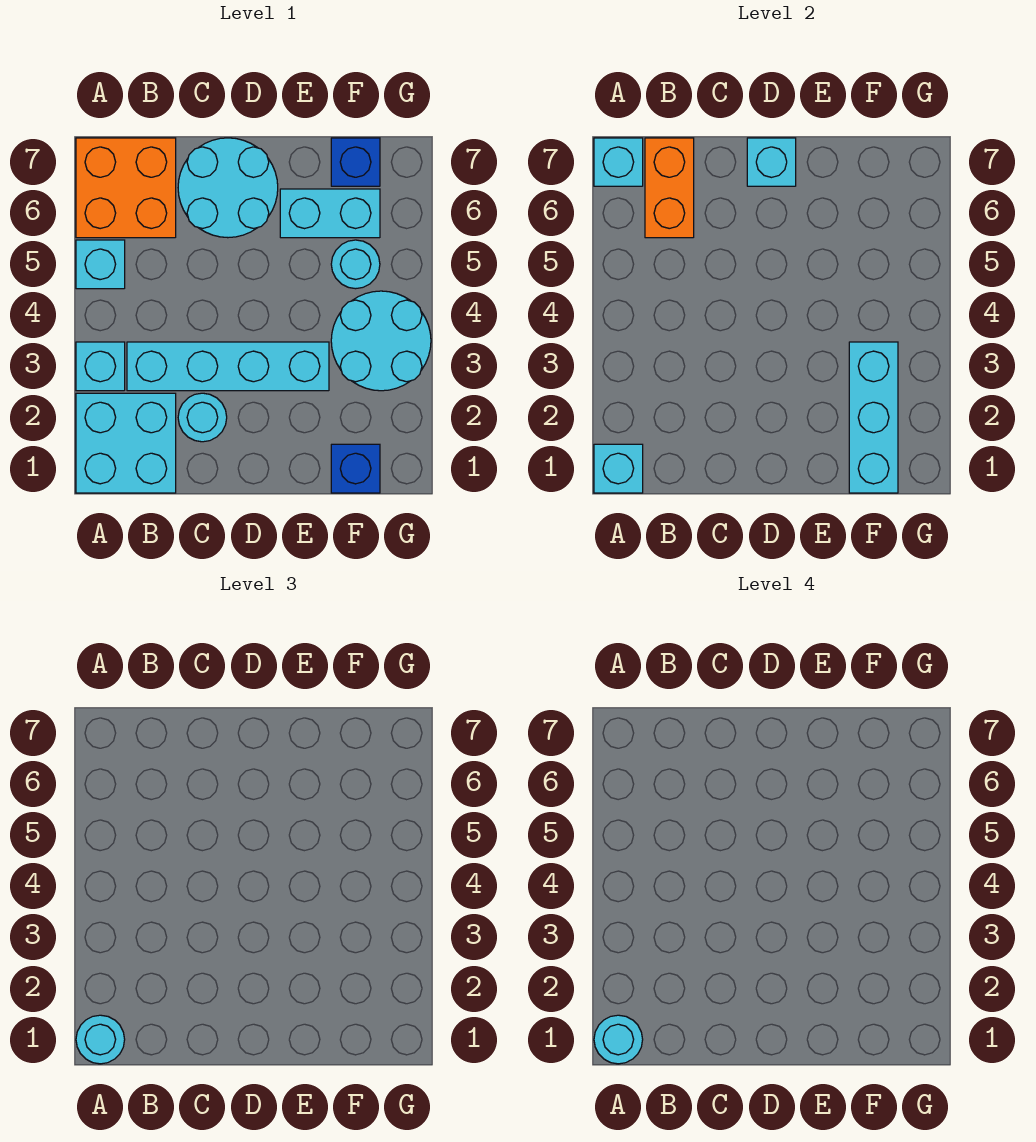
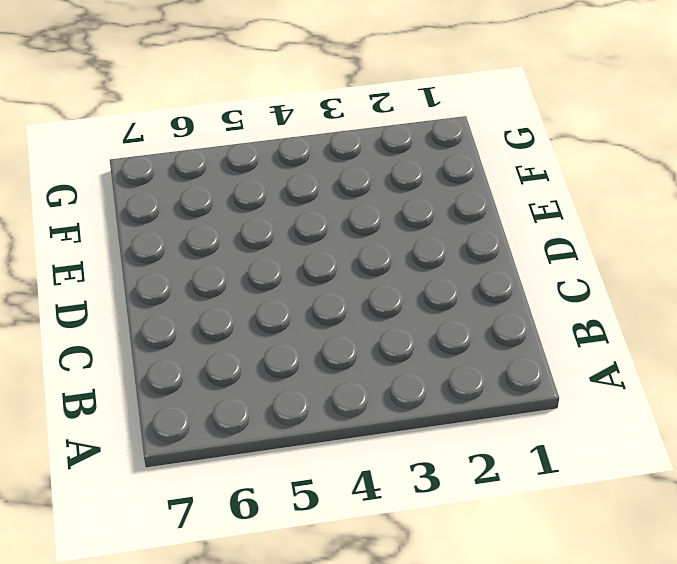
none -> cyan 2x2 brick [76,393,176,493]
none -> cyan 1x1 brick [76,342,125,391]
none -> cyan 1x1 brick [76,240,125,289]

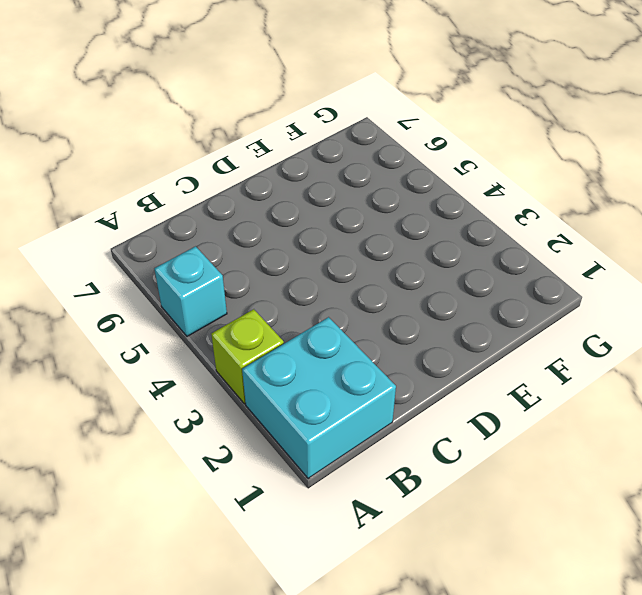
lime 1x1 brick [211,309,284,404] -> cyan 1x1 brick [76,342,125,391]
none -> orange 2x2 brick [76,138,176,238]
none -> cyan 1x4 brick [127,342,329,391]
none -> cyan 1x1 round brick [178,393,227,442]

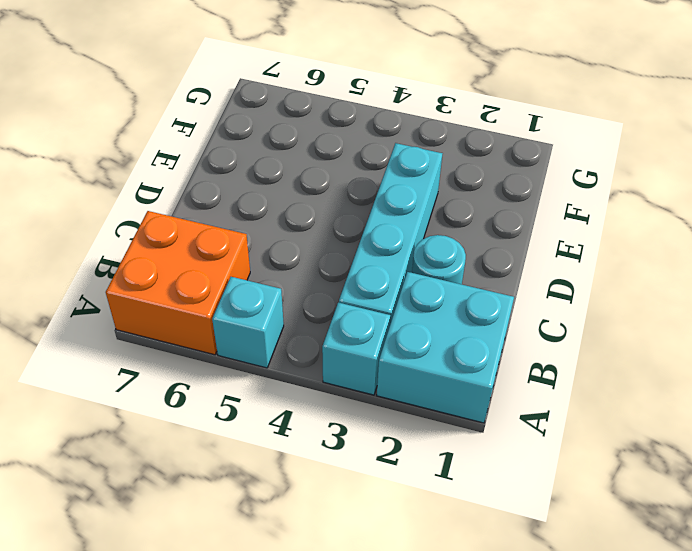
none -> cyan 2x2 round brick [178,138,278,238]
none -> cyan 1x2 brick [280,189,380,238]
none -> blue 1x1 brick [331,444,380,493]

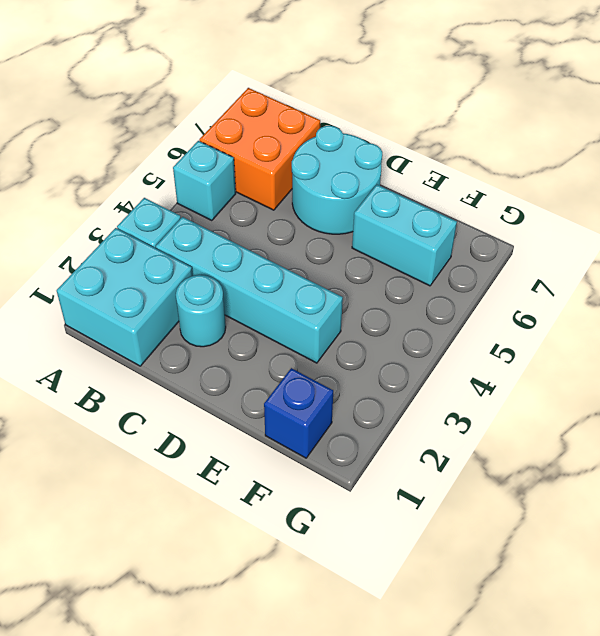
none -> cyan 2x2 round brick [331,291,431,391]
none -> cyan 1x1 round brick [331,240,380,289]
none -> blue 1x1 brick [331,138,380,186]

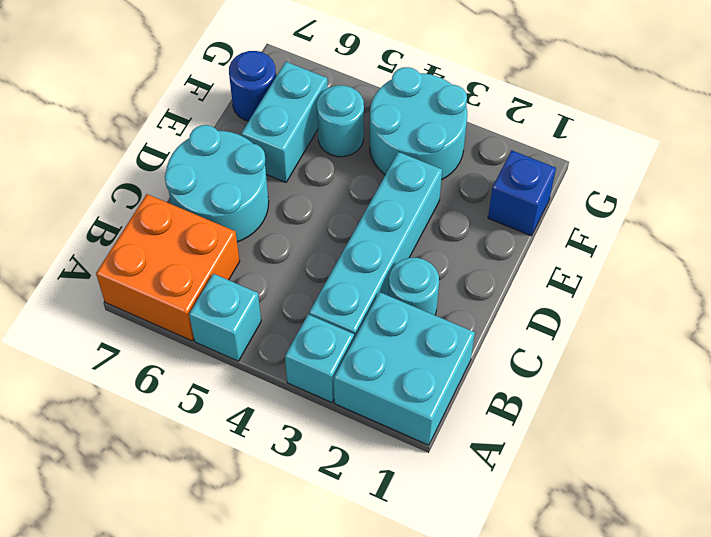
blue 1x1 round brick [229,51,276,121] -> blue 1x1 brick [331,138,380,186]
none -> cyan 1x1 brick [594,444,643,493]
none -> cyan 1x1 brick [594,138,643,186]
none -> orange 1x2 brick [645,138,694,238]

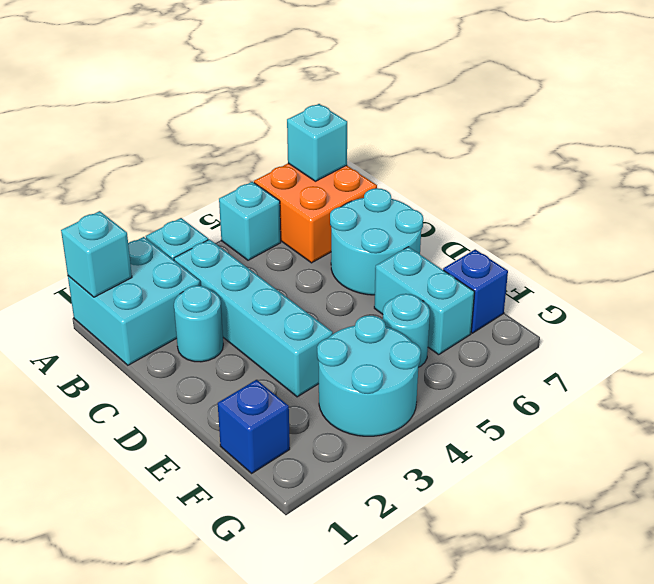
none -> orange 1x2 brick [645,138,694,238]
none -> cyan 1x1 brick [747,138,796,186]
none -> cyan 1x3 brick [849,342,898,493]

